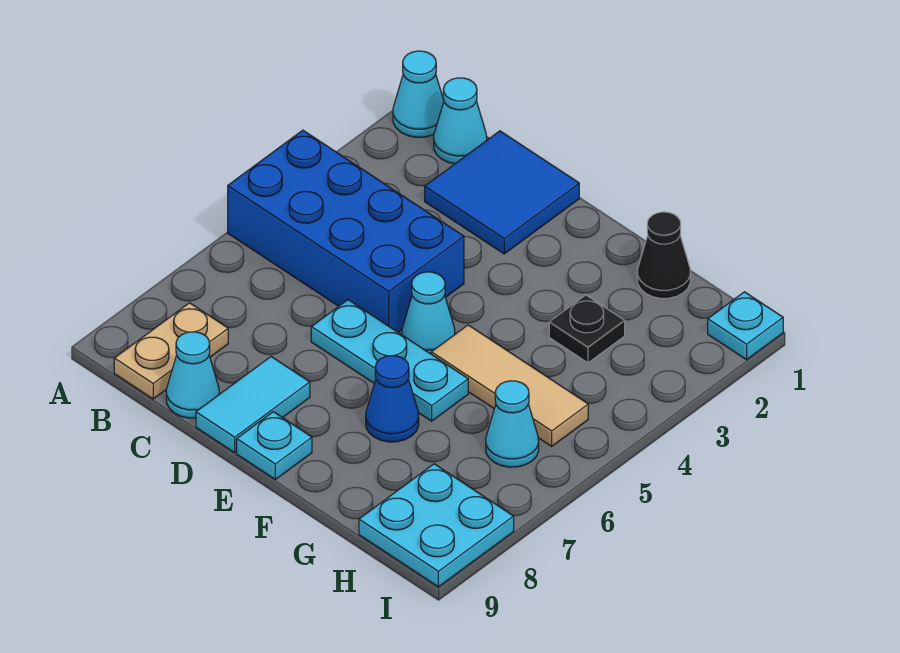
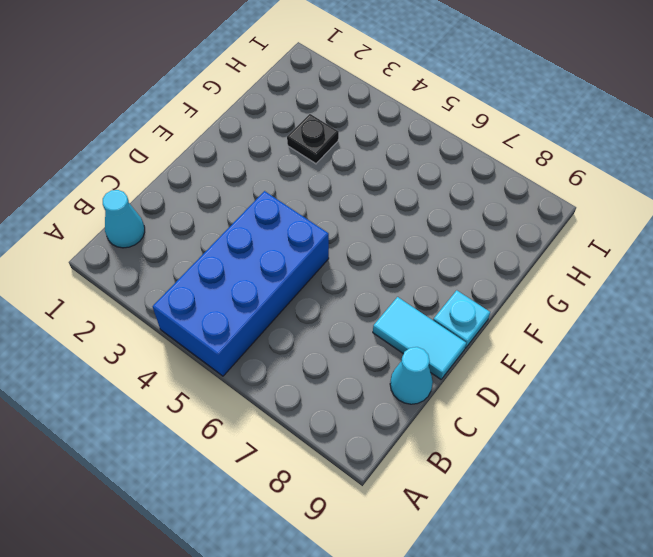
none -> cyan 1x1 cone [393,51,444,137]
none -> tan 1x2 plate [114,303,228,399]
none -> blue 2x2 tile [425,131,579,254]

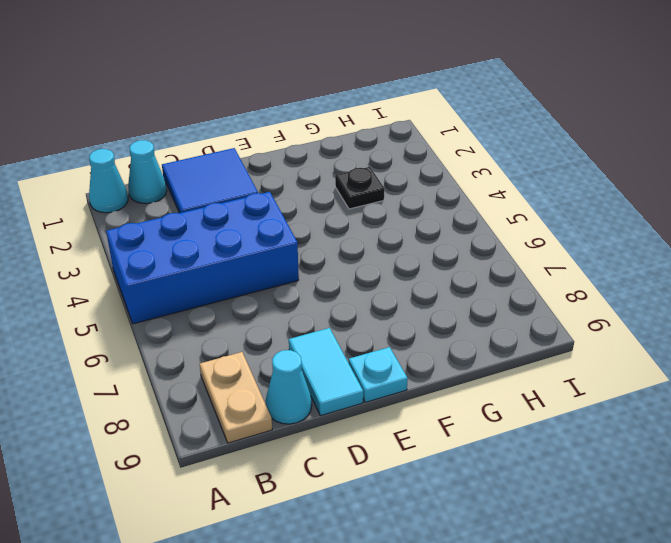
none -> cyan 1x3 plate [311,300,468,421]
none -> cyan 1x1 cone [402,272,455,354]
none -> tan 1x3 tile [431,325,588,446]

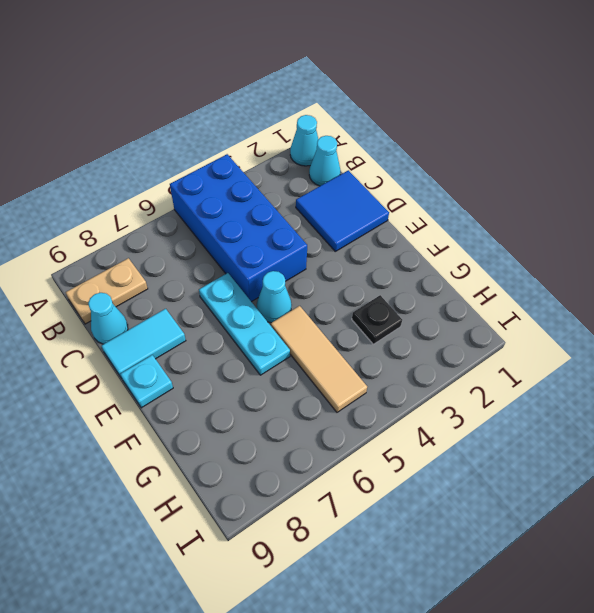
none -> blue 1x1 cone [366,356,419,442]
none -> black 1x1 cone [637,212,690,298]
none -> cyan 1x1 cone [486,381,539,467]

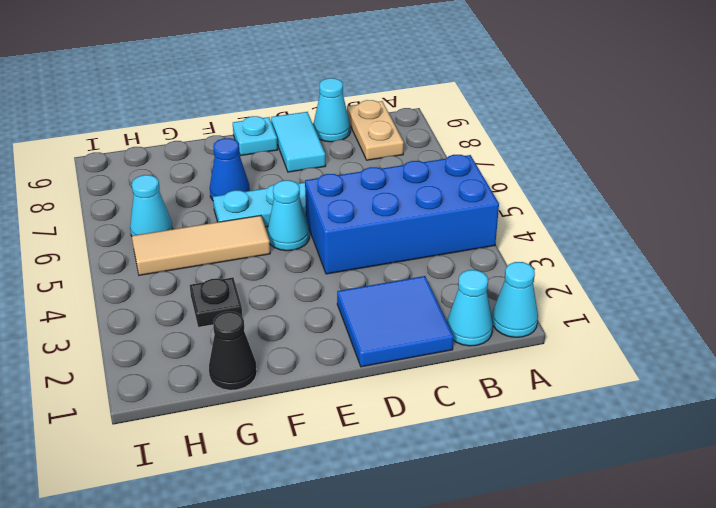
none -> cyan 2x2 plate [359,464,514,587]
none -> cyan 1x1 plate [708,292,783,360]

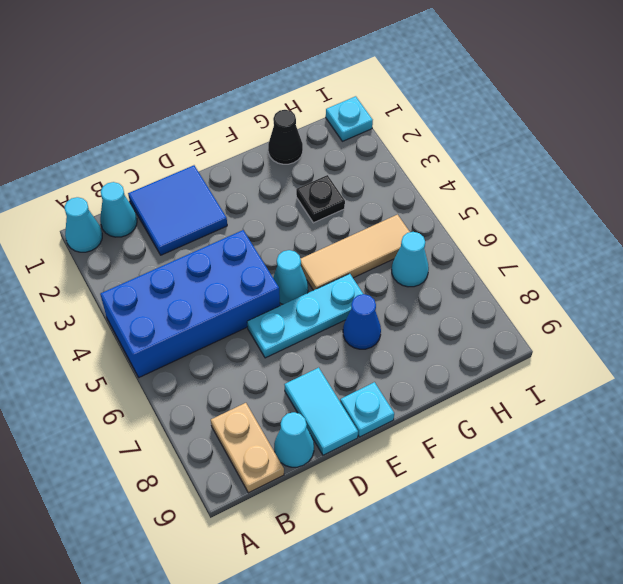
none -> cyan 2x2 plate [359,464,514,587]

